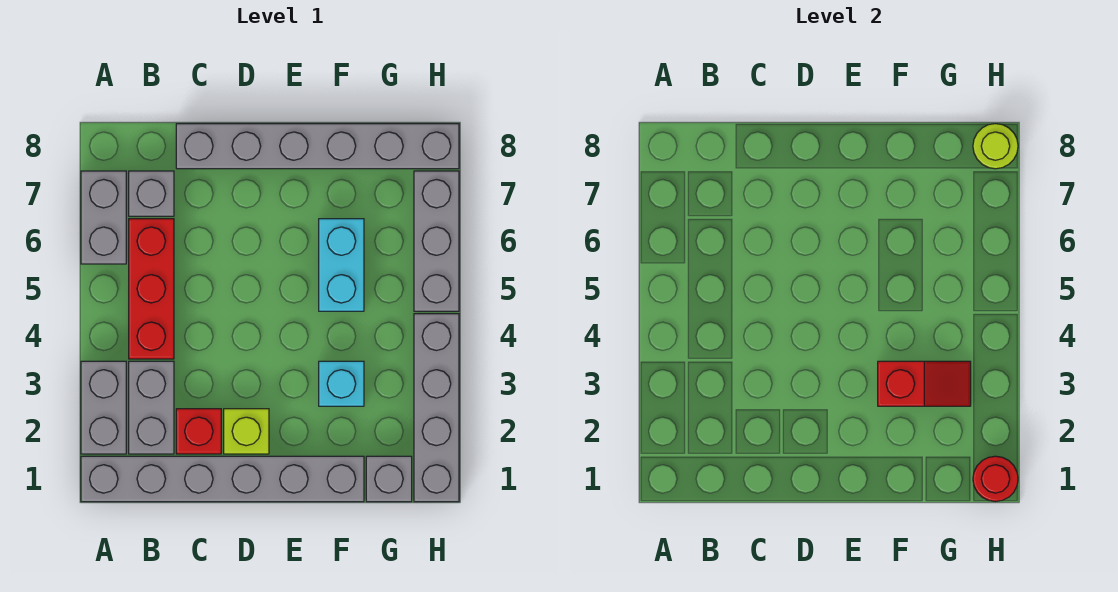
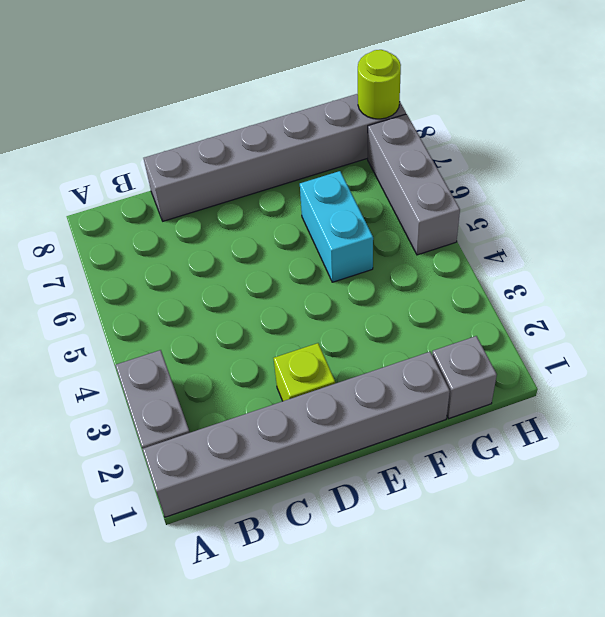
none -> grey 1x2 brick [81,171,126,264]
none -> grey 1x2 brick [129,361,174,454]
none -> red 1x3 brick [129,219,174,359]

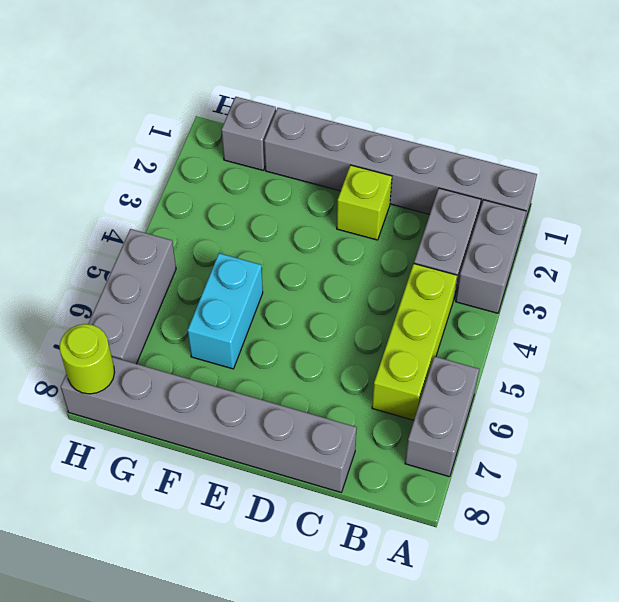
lime 1x3 brick [372,264,457,420] -> red 1x3 brick [129,219,174,359]
none -> grey 1x1 brick [129,171,174,216]
none -> red 1x1 brick [176,409,221,454]
none -> cyan 1x1 brick [319,361,364,406]

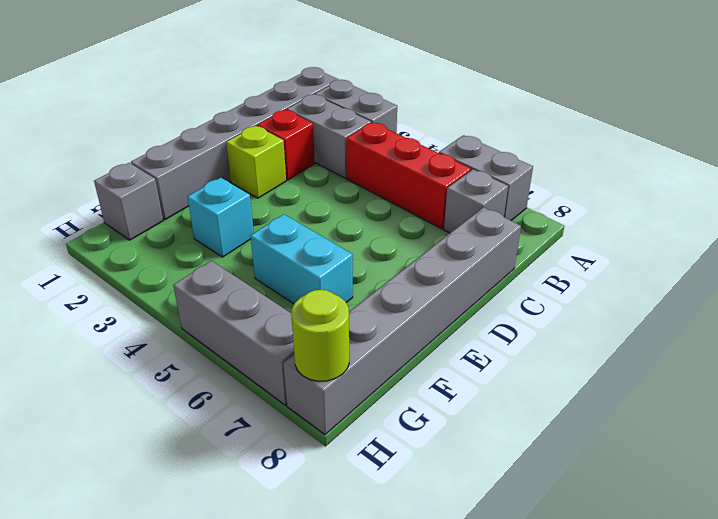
none -> grey 1x4 brick [414,314,459,502]
none -> red 1x2 slope [878,361,971,406]
none -> red 1x1 round brick [973,456,1018,502]

